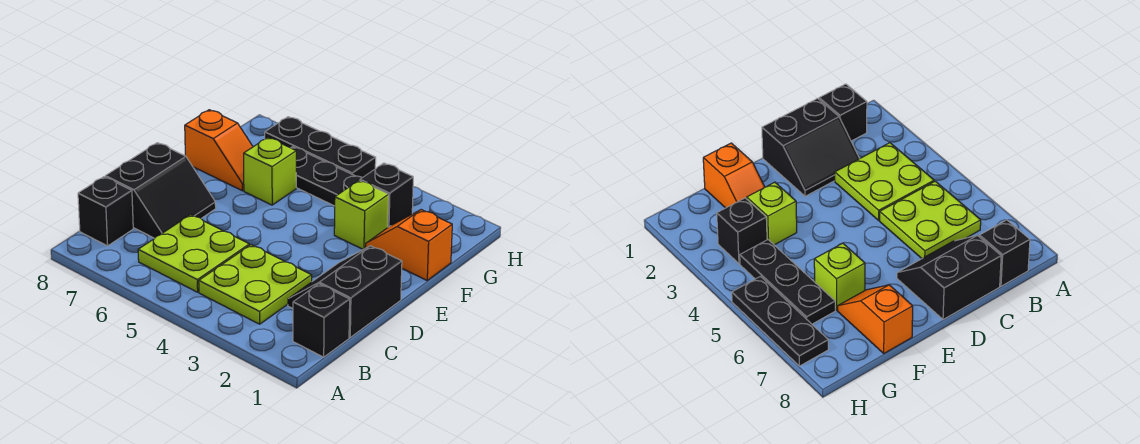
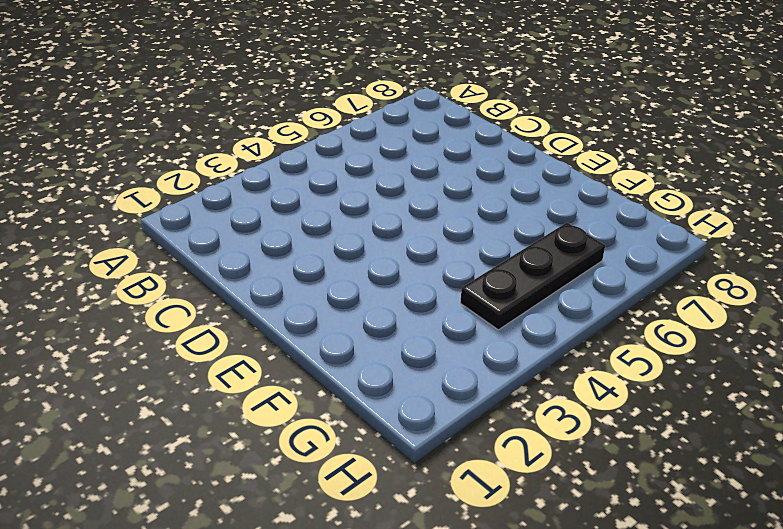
none -> black 1x1 brick [293,284,350,357]
none -> lime 2x2 plate [199,245,312,324]
none -> lime 2x2 plate [138,215,249,292]

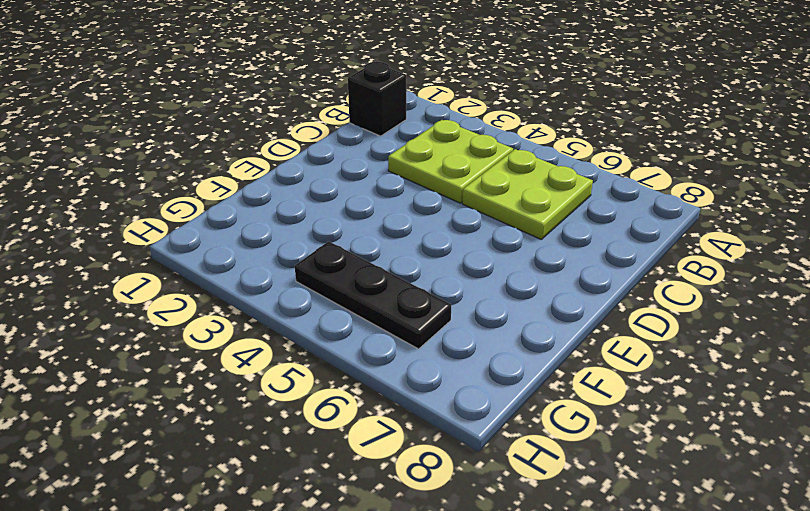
none -> black 1x1 brick [78,177,133,246]
none -> black 2x2 slope [288,246,402,337]
none -> black 2x2 slope [105,143,216,238]

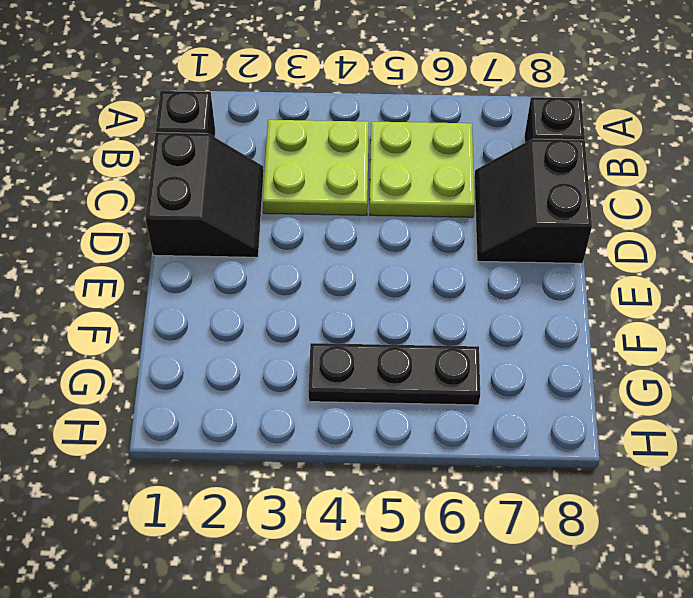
none -> orange 1x2 slope [365,210,452,280]
none -> lime 1x1 brick [334,180,389,249]
none -> lime 1x1 brick [244,137,296,205]

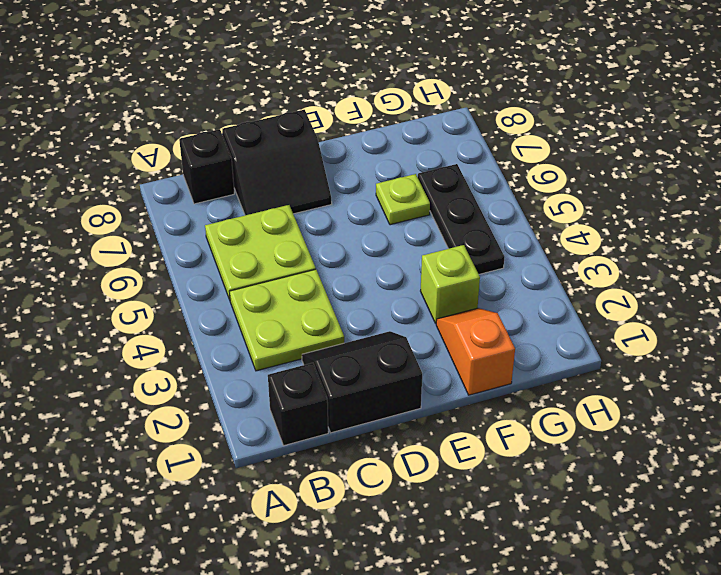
lime 1x1 plate [376,174,430,225] -> lime 1x1 brick [244,137,296,205]
none -> orange 1x2 slope [185,110,253,191]
none -> black 1x1 brick [360,163,413,227]
none -> black 1x3 plate [265,117,376,177]

